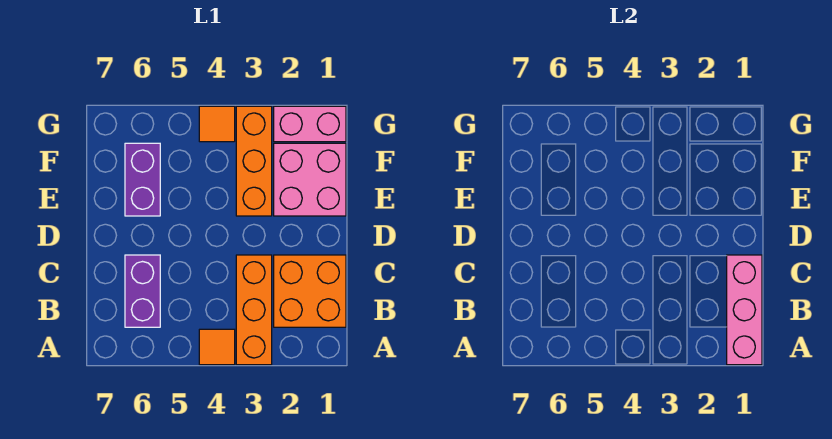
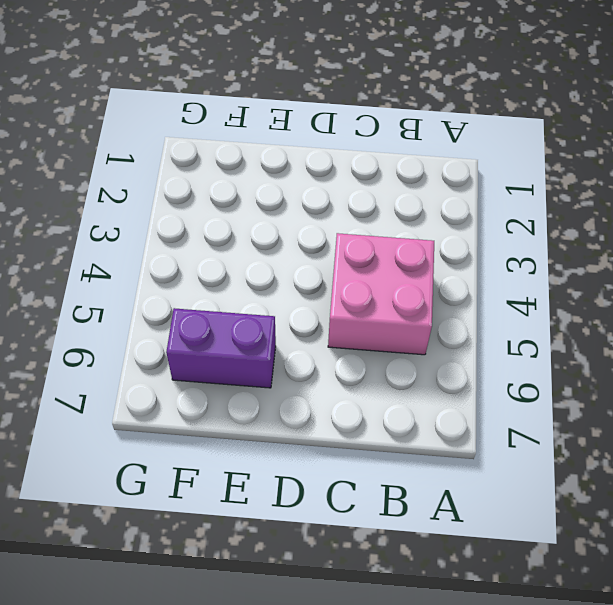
pink 2x2 brick [328,233,434,355] -> pink 2x2 brick moved to [274,143,346,216]
none -> orange 1x3 brick [236,255,272,365]
none -> orange 1x1 tile [199,329,235,365]

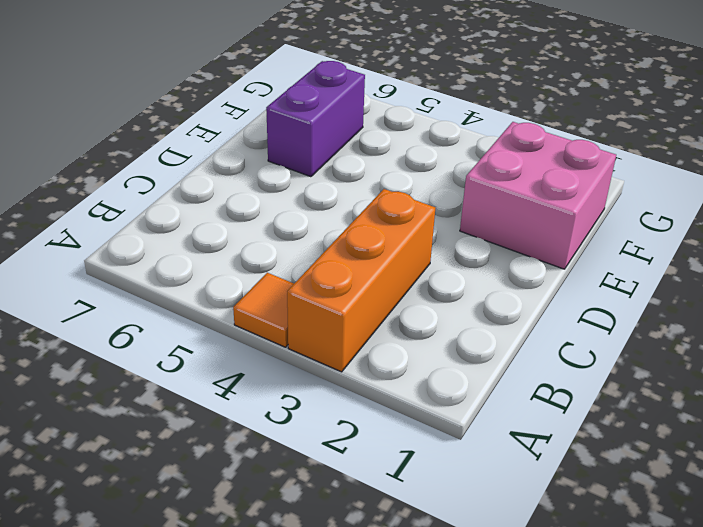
none -> orange 2x2 brick [274,255,346,327]
none -> purple 1x2 brick [125,255,160,327]

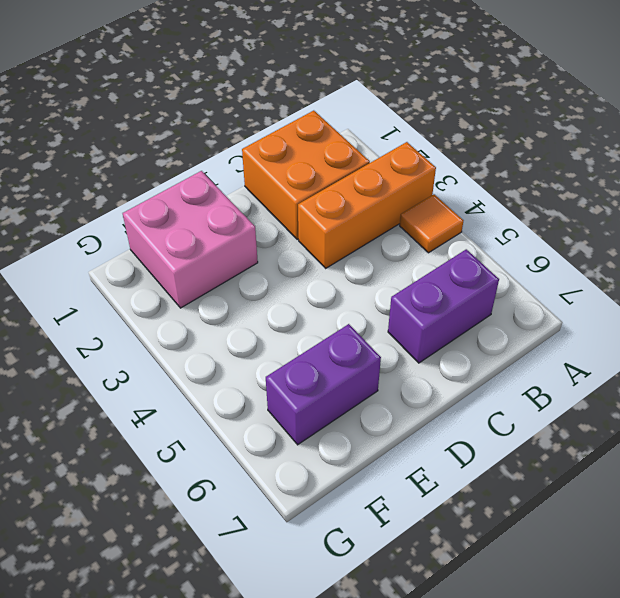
none -> orange 1x3 brick [236,106,272,216]
none -> pink 1x2 brick [274,106,346,142]

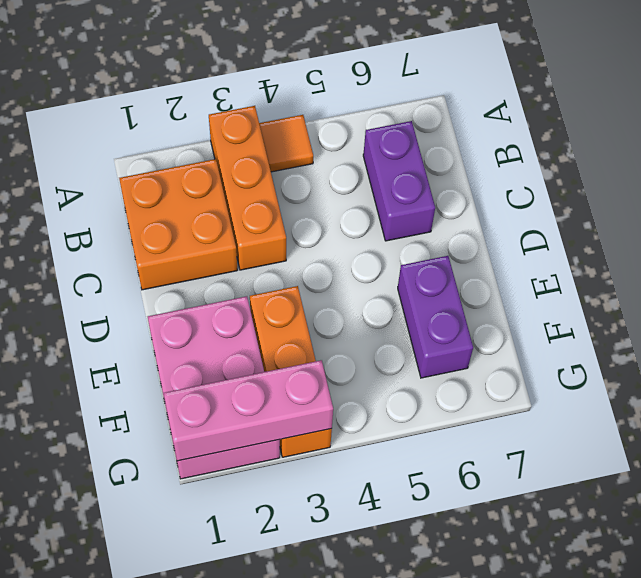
pink 1x3 brick [163,360,333,461] -> pink 1x3 brick turned to [727,255,762,365]
none -> orange 1x1 tile [199,106,235,142]

